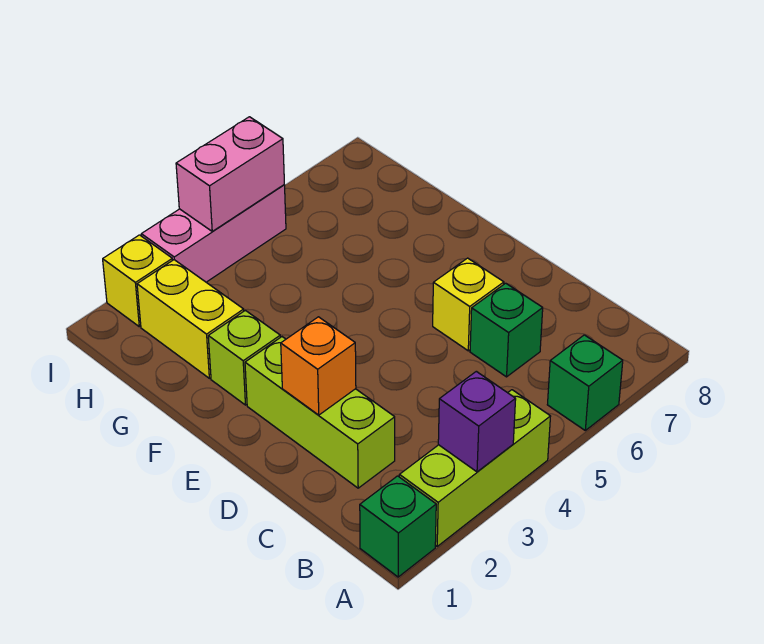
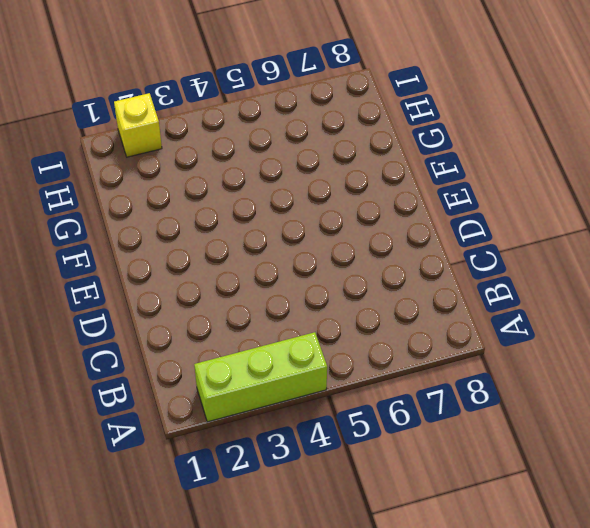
none -> green 1x1 brick [360,476,436,577]
none -> green 1x1 brick [547,335,623,430]
none -> lime 1x3 brick [245,337,395,488]

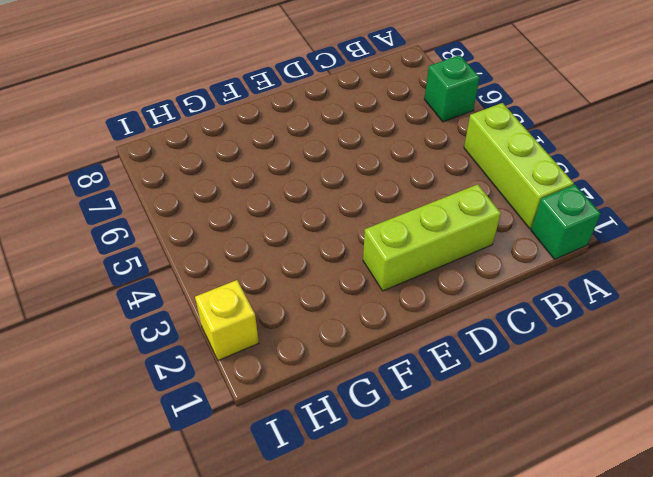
none -> green 1x1 brick [470,283,543,377]
none -> yellow 1x1 brick [433,258,504,351]
none -> lime 1x1 brick [208,310,280,405]

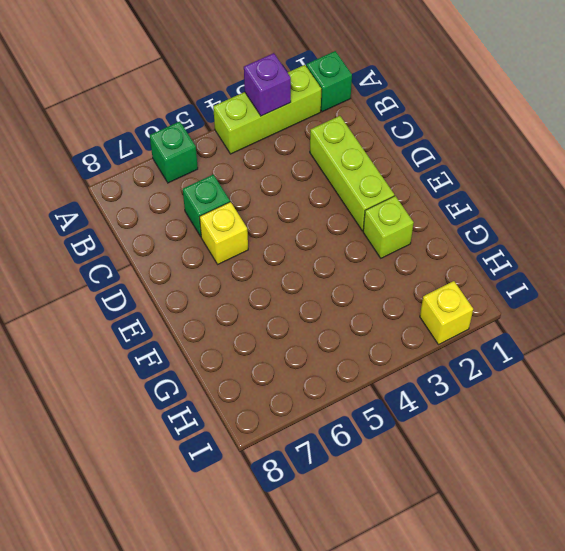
none -> yellow 1x2 brick [137,260,244,378]
none -> pink 1x3 brick [141,185,286,282]
none -> orange 1x1 brick [281,317,356,415]

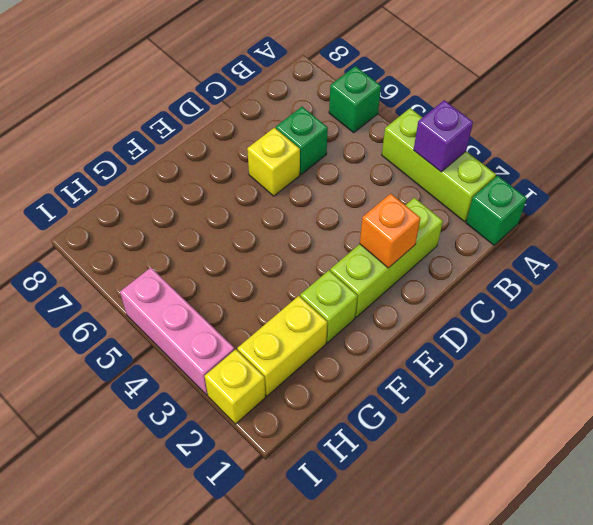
none -> pink 1x2 brick [176,117,284,232]

